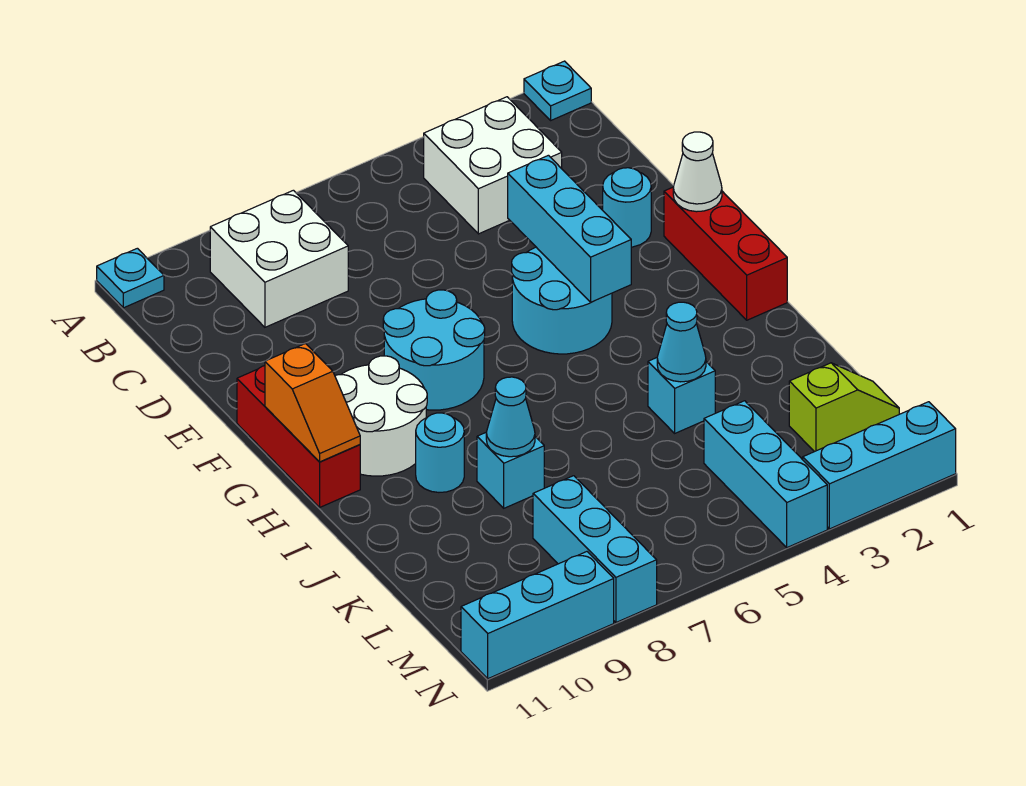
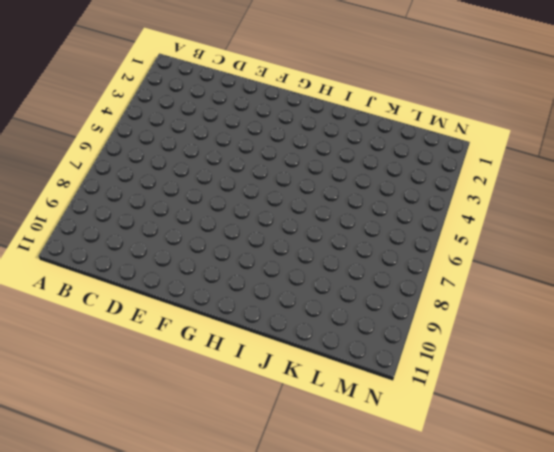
none -> cyan 1x1 plate [524,61,591,120]
none -> cyan 1x1 plate [97,248,164,308]
none -> white 2x2 brick [424,97,562,234]

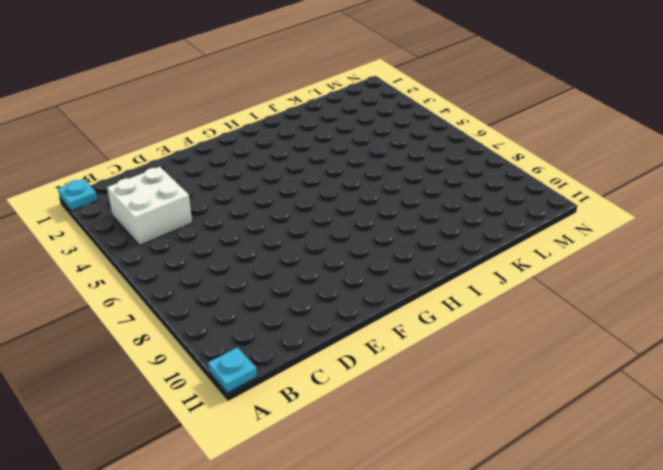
none -> white 2x2 brick [210,190,348,327]
none -> cyan 1x1 round brick [603,168,651,247]
none -> red 1x3 brick [664,187,787,320]

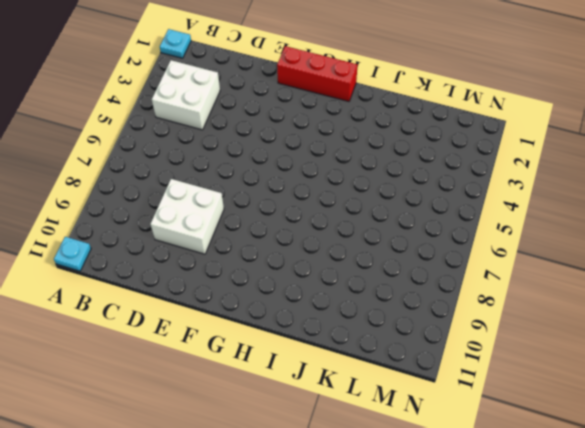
white 2x2 brick [150,179,224,254] -> white 2x2 brick moved to [210,190,348,327]
none -> cyan 1x1 round brick [603,168,651,247]
none -> cyan 2x2 round brick [512,247,612,354]
none -> cyan 2x2 round brick [383,290,485,410]

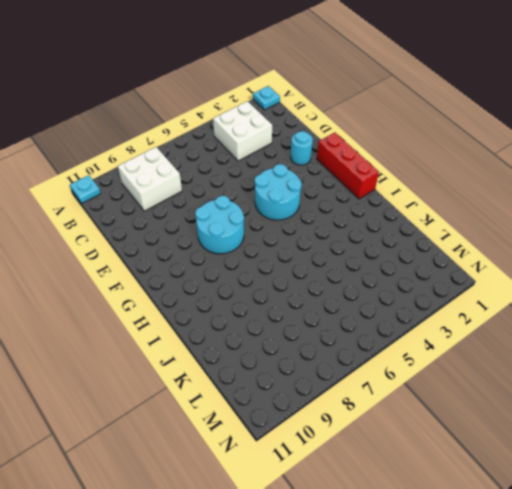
none -> red 1x3 brick [237,366,360,507]
none -> white 2x2 round brick [335,356,427,476]
none -> cyan 1x1 round brick [416,413,464,492]

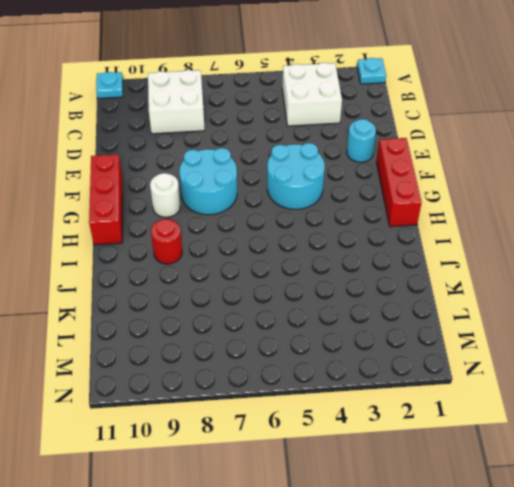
white 1x1 round brick [150,173,180,217] -> white 2x2 round brick [335,356,427,476]
red 1x1 round brick [151,219,182,264] -> cyan 1x1 round brick [416,413,464,492]
none -> cyan 1x1 brick [648,358,715,433]
none -> cyan 1x1 brick [477,433,544,508]
none -> lime 1x2 slope [789,363,899,452]

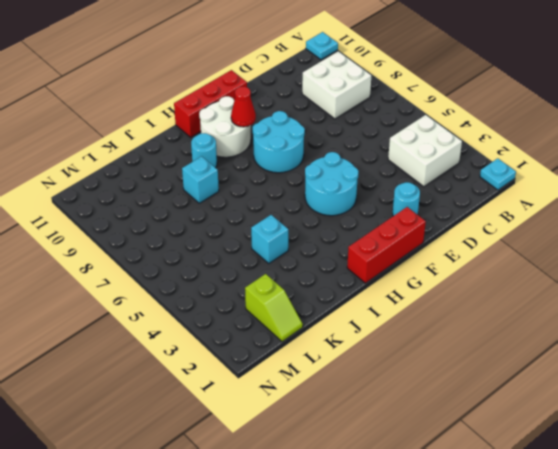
red 1x1 cone [231,87,256,127] -> none
none -> cyan 1x3 brick [704,401,827,548]
none -> cyan 1x3 brick [533,476,657,622]
none -> cyan 1x3 brick [803,402,956,529]

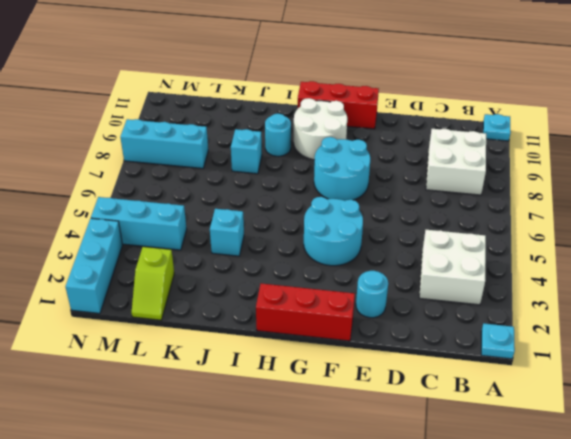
none -> cyan 1x3 brick [461,552,614,679]
none -> cyan 1x3 brick [508,155,631,302]
none -> white 1x1 cone [673,132,722,212]

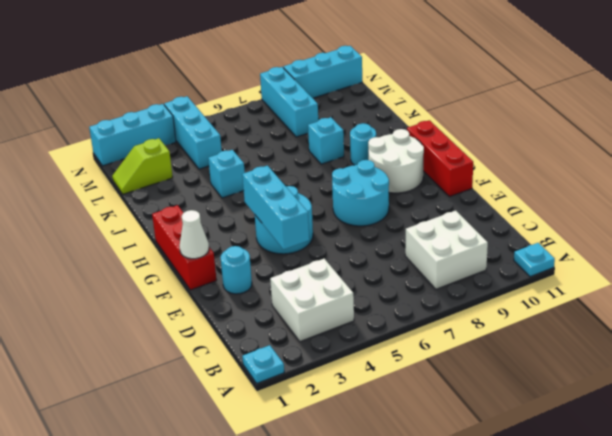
none -> orange 1x2 slope [265,344,360,462]
none -> cyan 1x1 cone [657,302,706,382]
none -> cyan 1x1 cone [486,377,535,457]

